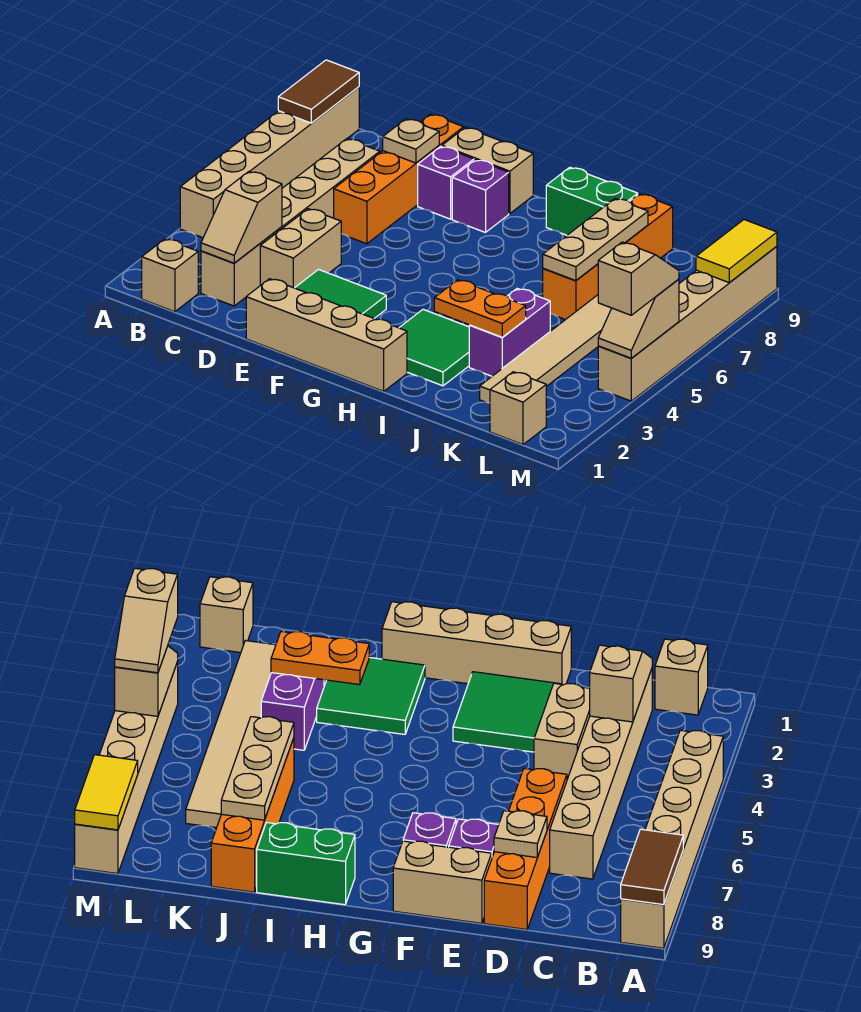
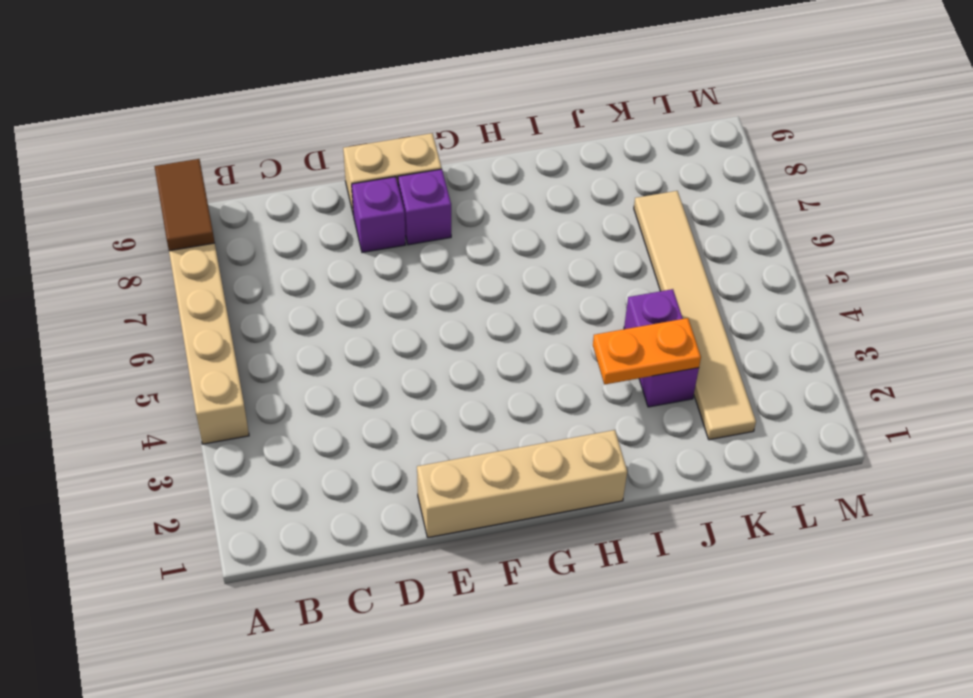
none -> tan 1x1 brick [142,239,198,312]
none -> tan 1x6 brick [201,139,380,306]
none -> tan 1x2 brick [260,209,341,288]

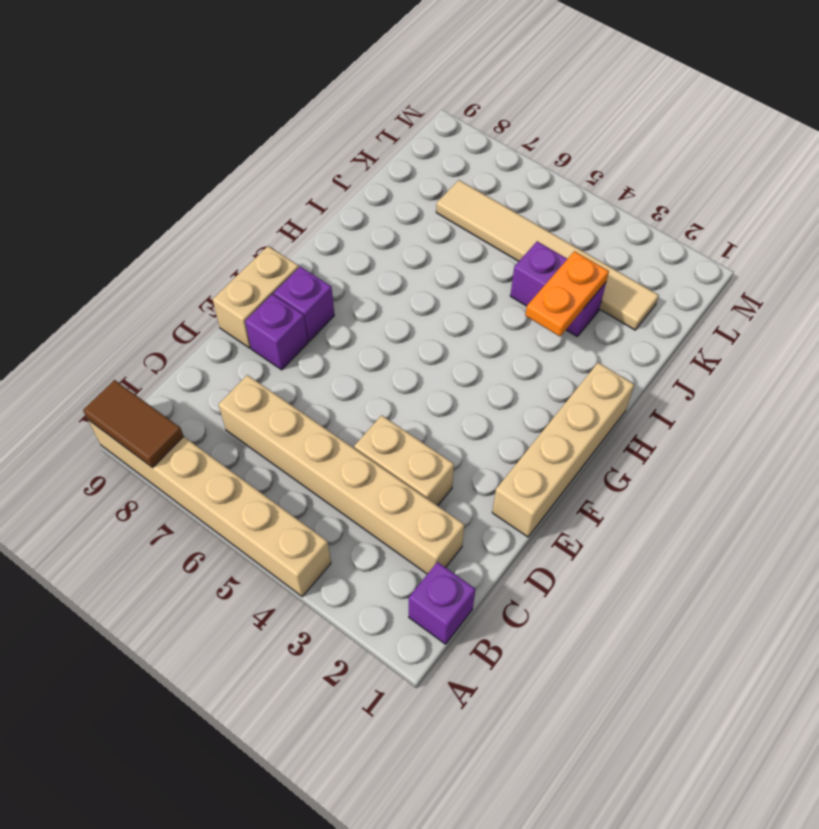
purple 1x1 brick [409,562,476,644] -> tan 1x1 brick [142,239,198,312]
none -> orange 1x4 brick [334,114,464,244]
none -> green 2x2 tile [295,270,386,318]
none -> green 2x2 tile [399,309,469,386]

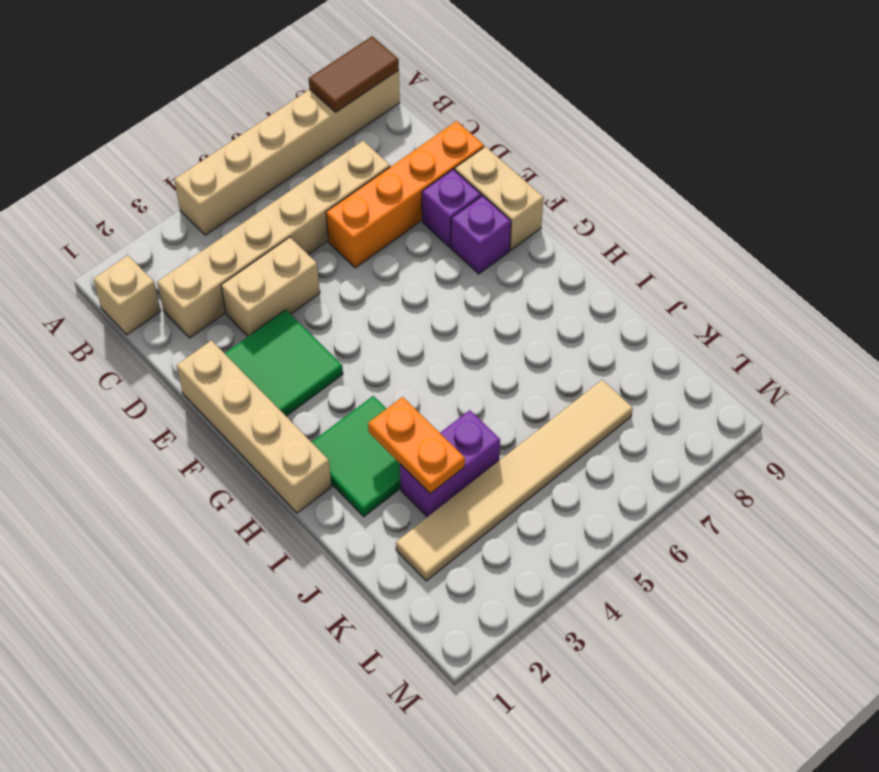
none -> green 1x2 brick [546,167,638,235]
none -> orange 1x4 brick [543,194,673,320]
none -> tan 1x1 brick [490,372,546,445]

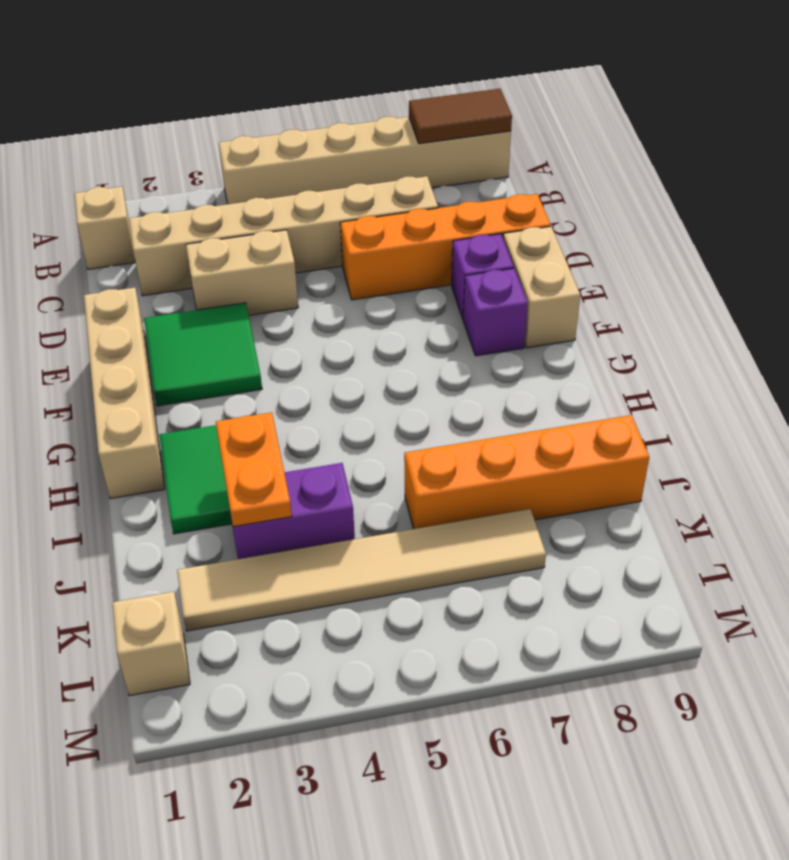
none -> green 1x2 brick [546,167,638,235]
none -> tan 1x6 brick [598,246,777,401]
none -> tan 1x2 slope [201,172,282,263]

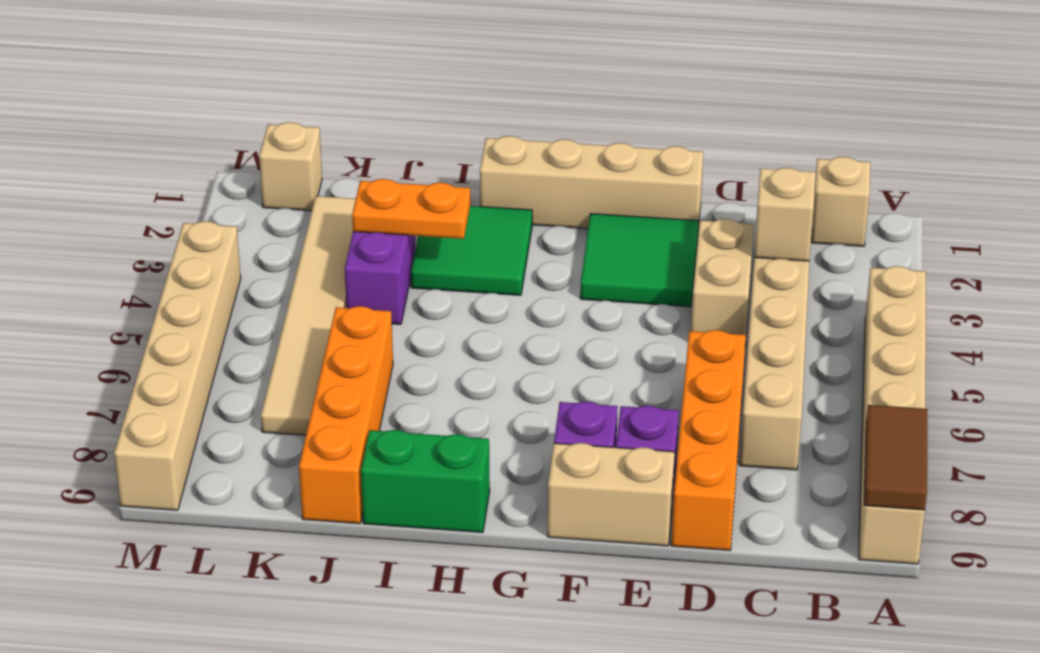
none -> tan 1x1 plate [383,119,439,163]
none -> tan 1x3 plate [543,199,648,281]
none -> tan 1x2 slope [598,279,679,358]

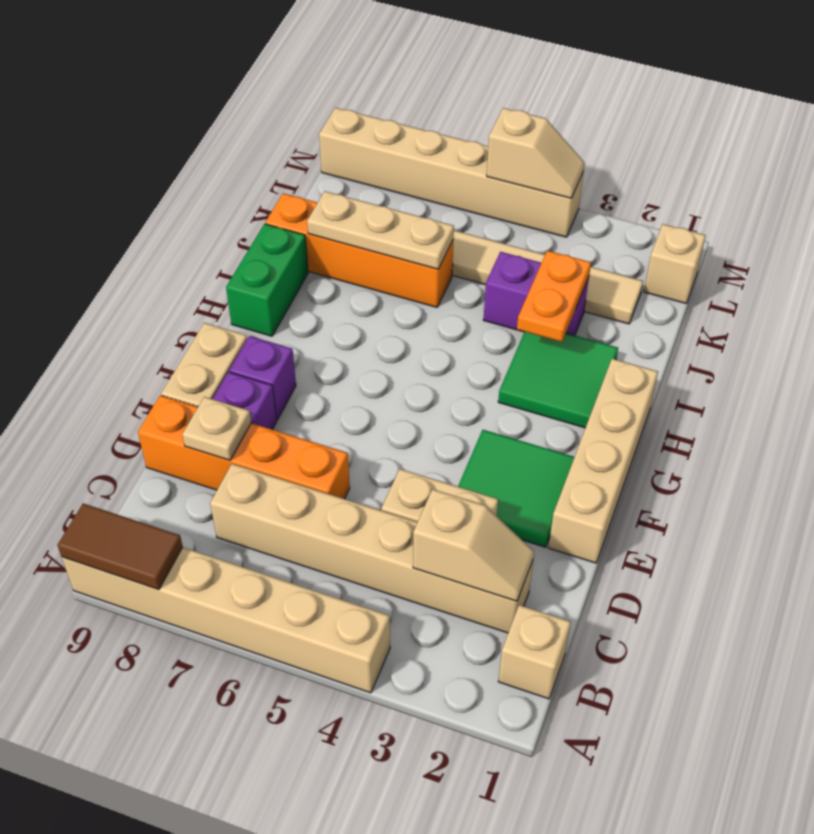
none -> yellow 1x2 tile [696,220,777,283]
none -> tan 1x2 slope [598,242,679,315]

